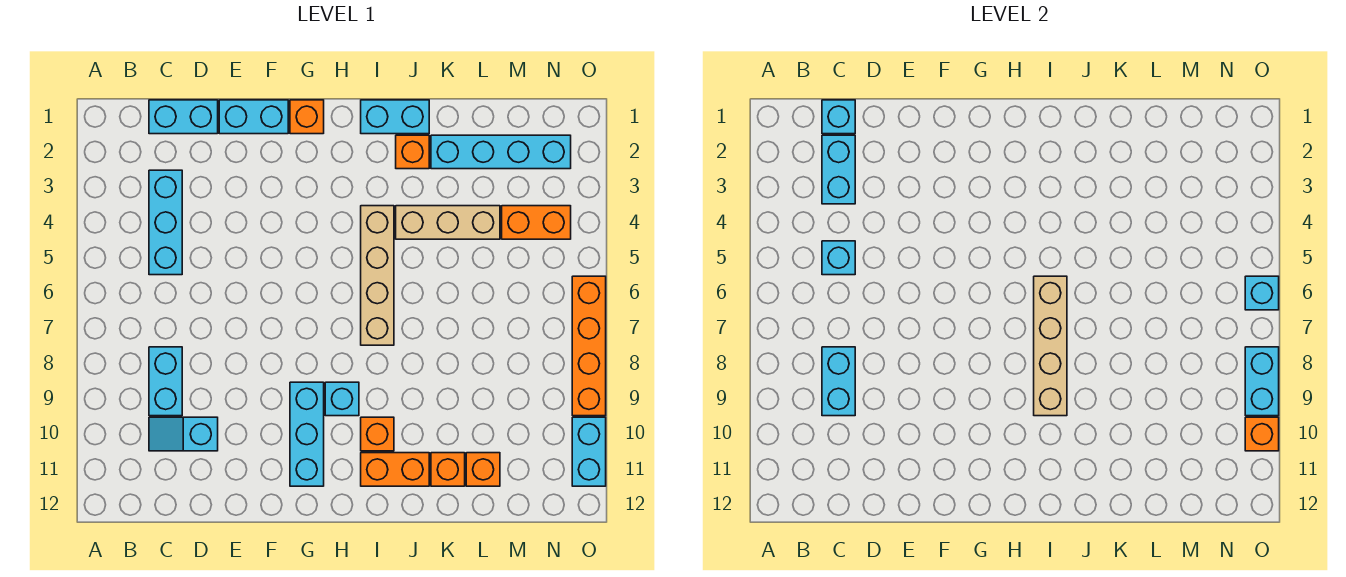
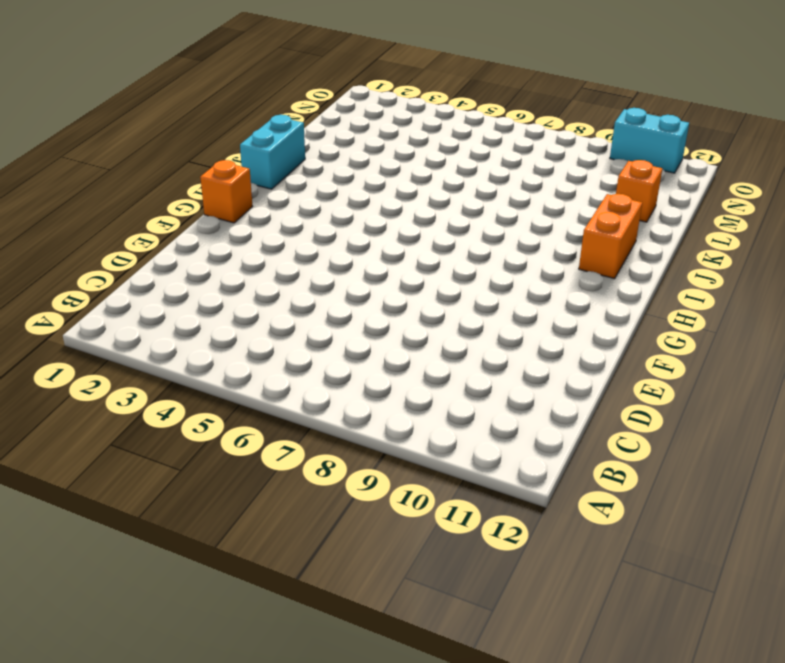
none -> cyan 1x2 brick [149,100,218,134]
none -> cyan 1x3 brick [149,170,182,275]
none -> cyan 1x2 brick [149,347,182,416]

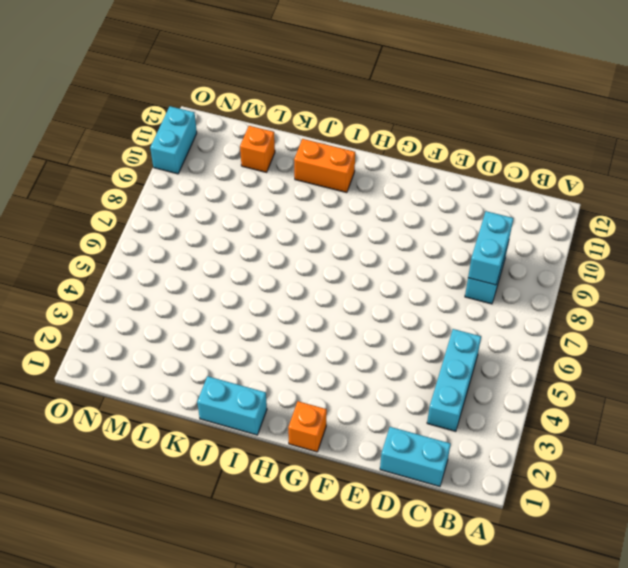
none -> cyan 1x2 slope [149,417,218,451]
none -> cyan 1x2 brick [219,100,288,134]
none -> cyan 1x3 brick [290,382,324,486]

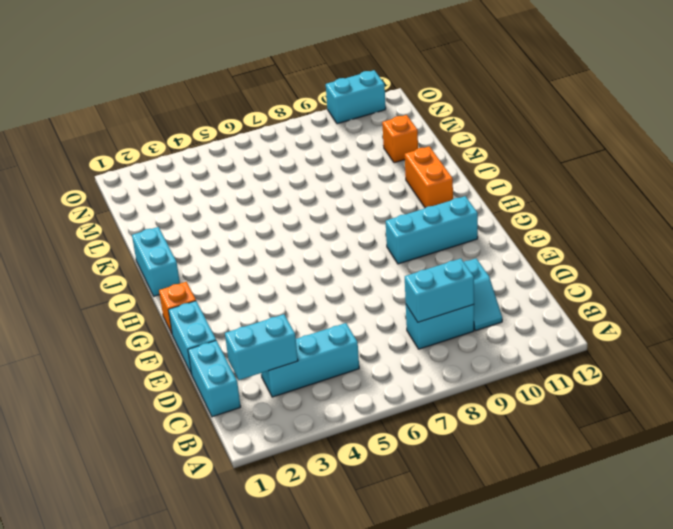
none -> cyan 1x1 brick [325,382,359,416]
none -> tan 1x4 brick [361,206,394,345]
none -> orange 1x1 brick [361,417,394,451]

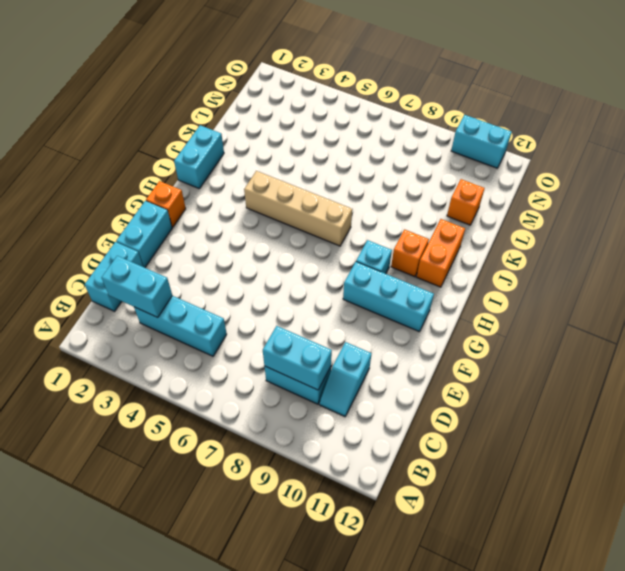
none -> orange 1x1 brick [396,135,429,169]
none -> tan 1x3 brick [396,206,500,239]
none -> cyan 1x4 brick [431,135,571,169]

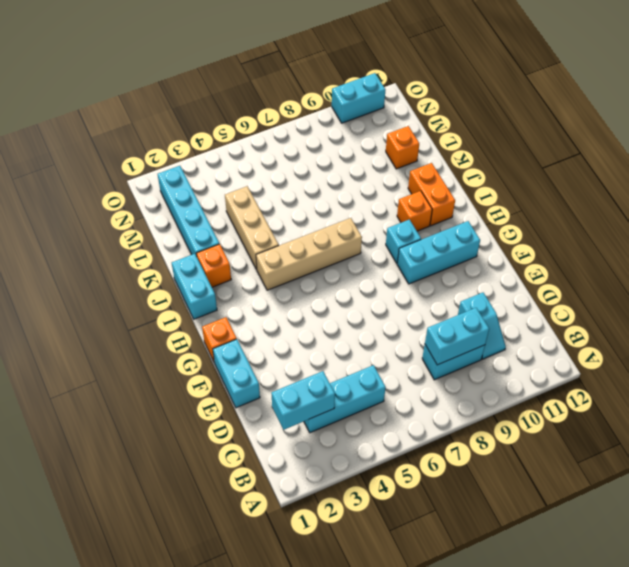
none -> cyan 1x2 brick [149,100,218,134]
none -> orange 1x1 brick [431,453,465,486]
none -> orange 1x2 brick [502,206,571,239]

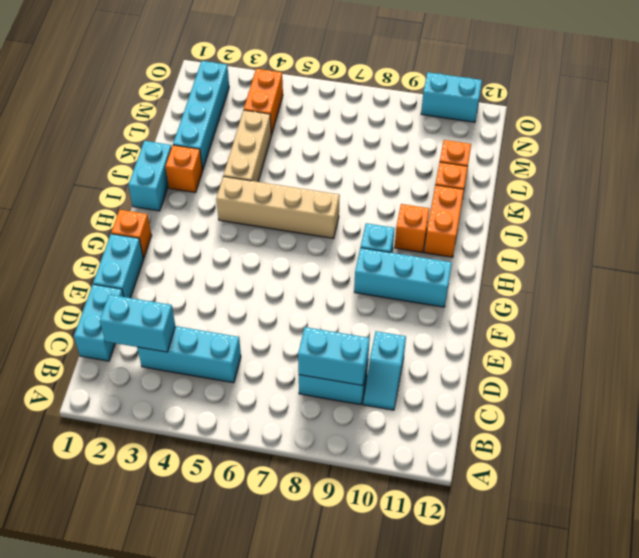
none -> orange 1x4 brick [572,276,606,416]
none -> cyan 1x1 brick [822,100,855,134]
none -> cyan 1x1 brick [822,241,855,275]

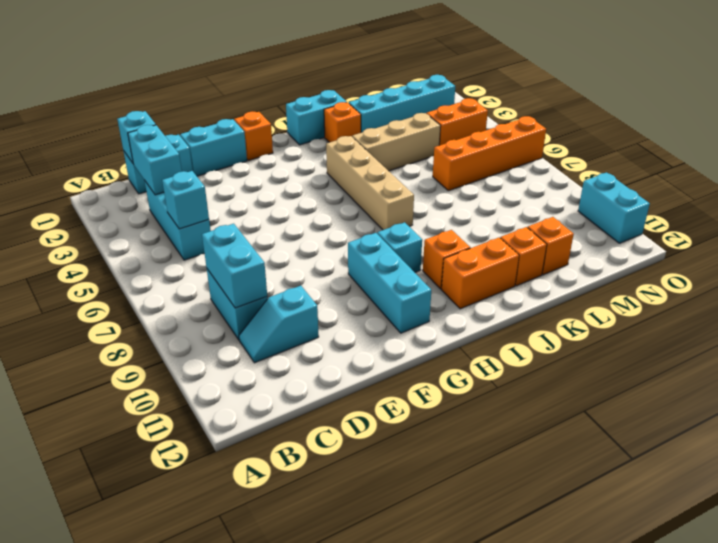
orange 1x4 brick [433,116,546,191] -> orange 1x4 brick turned to [572,276,606,416]
none -> tan 1x4 brick [1034,276,1067,416]
none -> cyan 1x1 brick [1245,276,1279,310]
none -> cyan 1x2 brick [1245,347,1279,416]

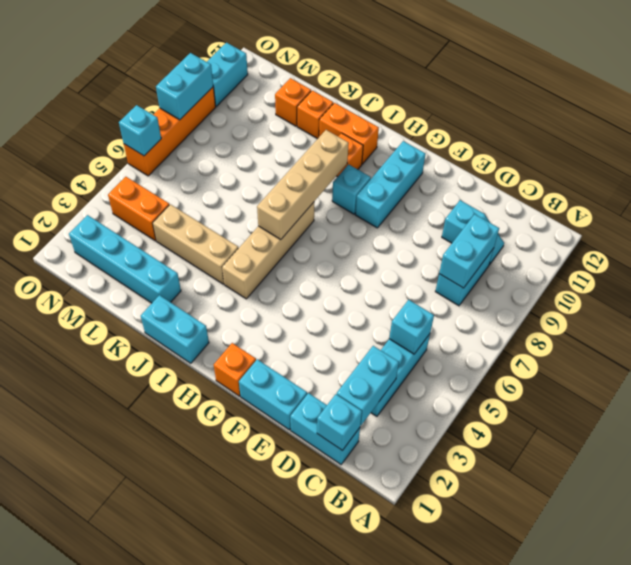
none -> orange 1x1 brick [396,135,429,169]
none -> orange 1x1 brick [1245,417,1279,451]

